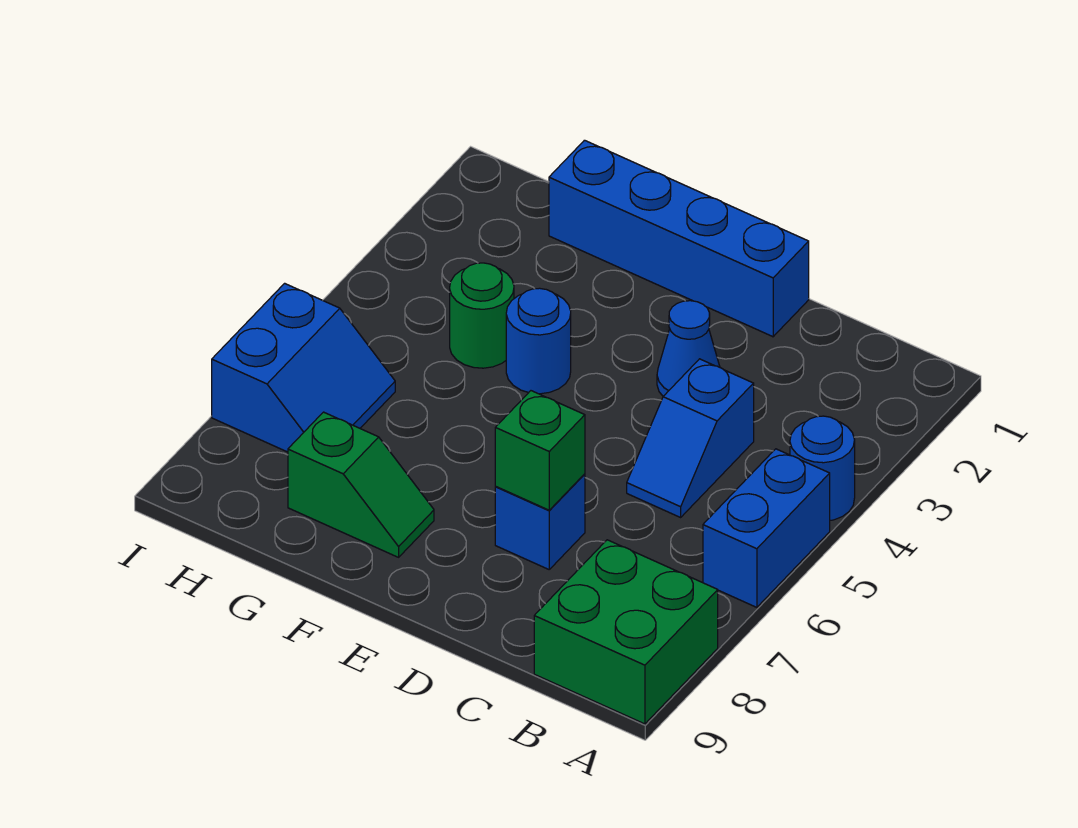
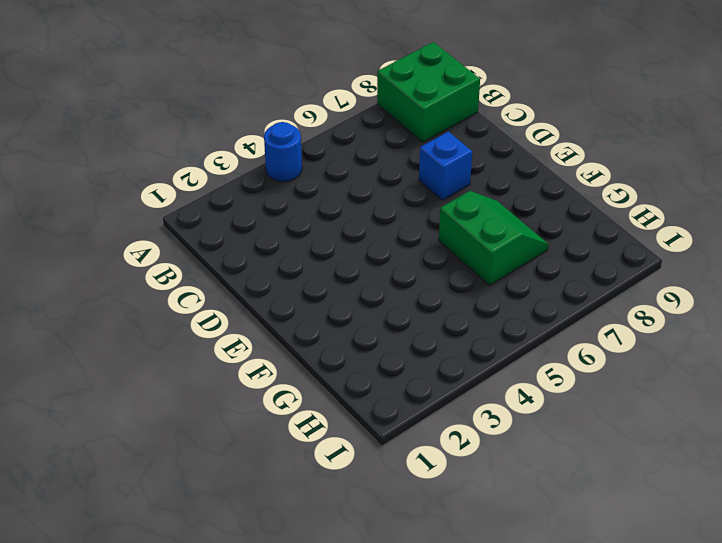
green 2x2 slope [439,191,549,285] -> none
none -> blue 1x2 brick [703,449,830,607]
none -> blue 1x2 slope [627,359,754,517]
none -> blue 1x4 brick [549,140,809,337]

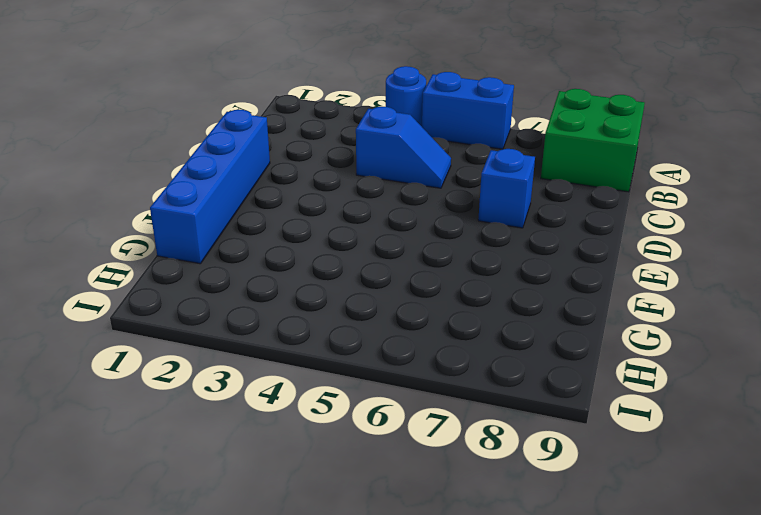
none -> blue 1x1 cone [657,301,720,396]
none -> blue 1x1 round brick [506,288,571,394]
none -> green 1x2 slope [288,412,434,557]

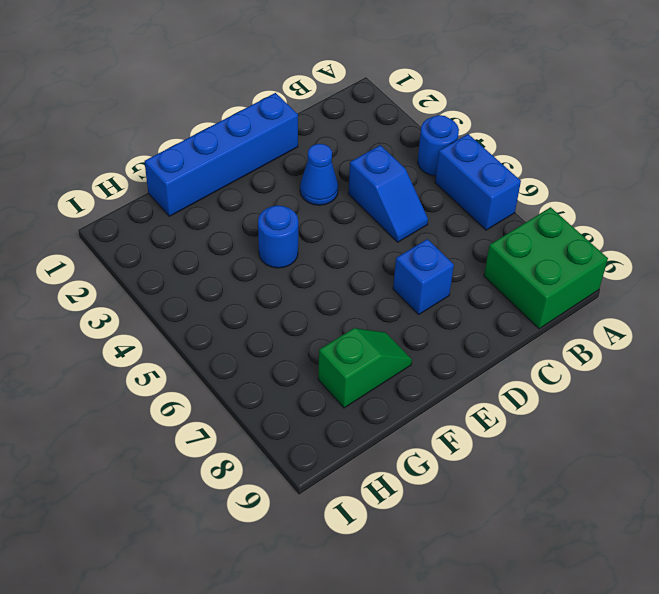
none -> green 1x1 round brick [450,263,514,368]
none -> blue 2x2 slope [212,283,395,452]
none -> green 1x1 brick [495,391,585,510]

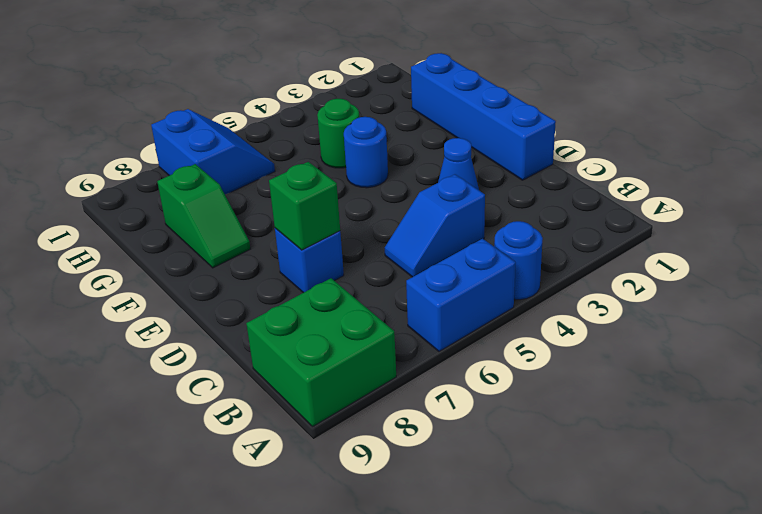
blue 2x2 slope [151,109,275,194] -> blue 2x2 slope turned to [212,283,395,452]

